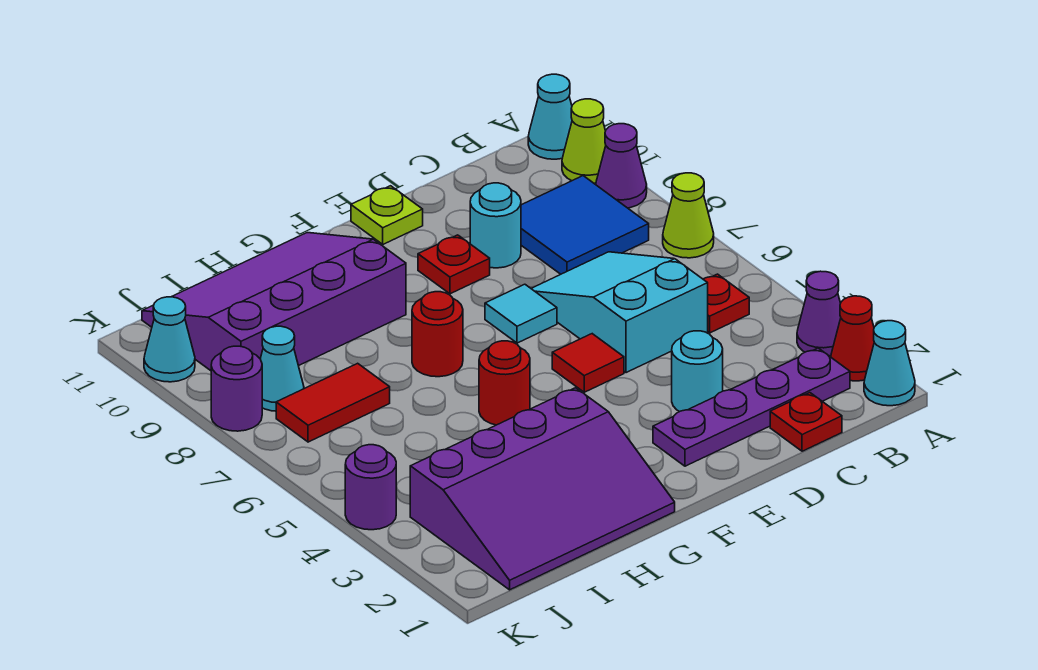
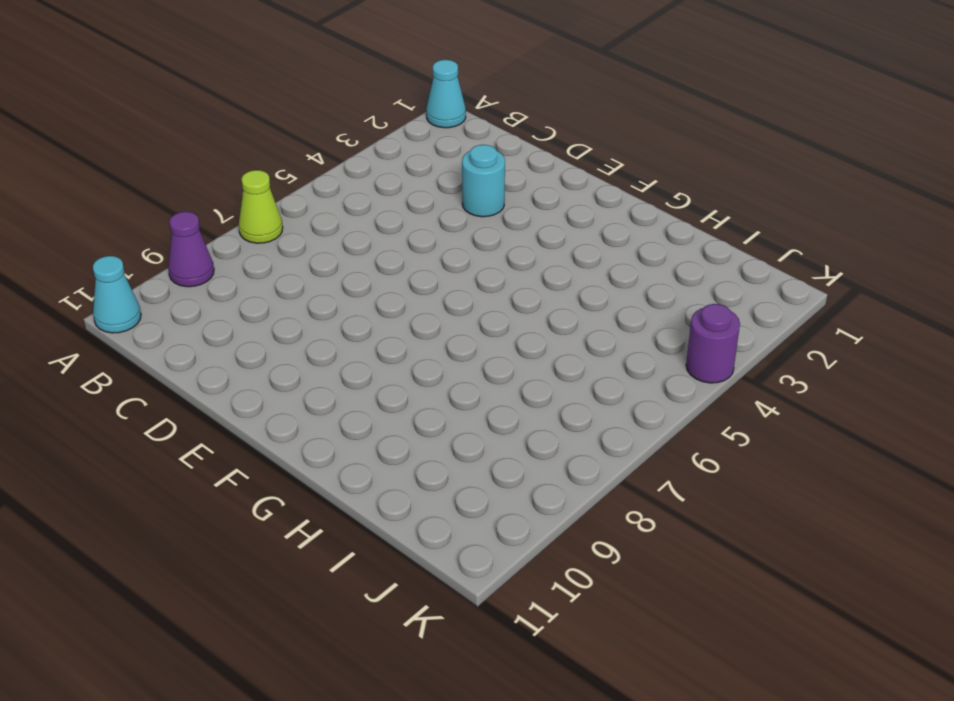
none -> red 1x1 cone [831,296,874,381]
none -> purple 1x1 cone [797,271,841,356]
none -> lime 1x1 cone [562,99,606,183]

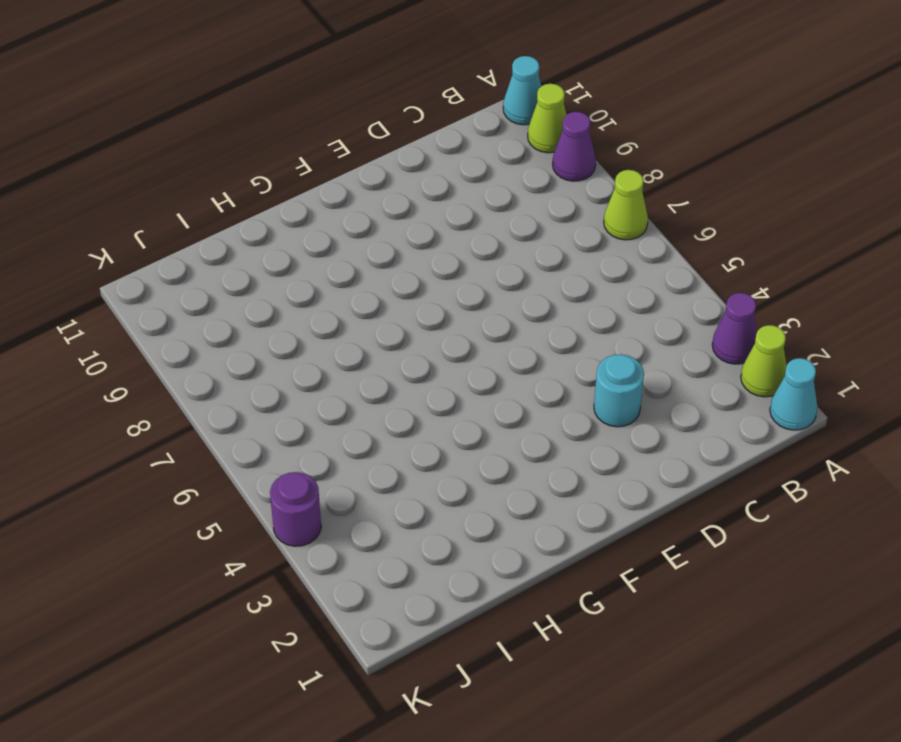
lime 1x1 cone [741,325,787,397] -> red 1x1 cone [831,296,874,381]
none -> purple 1x4 plate [653,348,850,466]
none -> red 1x1 plate [703,274,749,333]
none -> blue 2x2 tile [521,176,649,274]

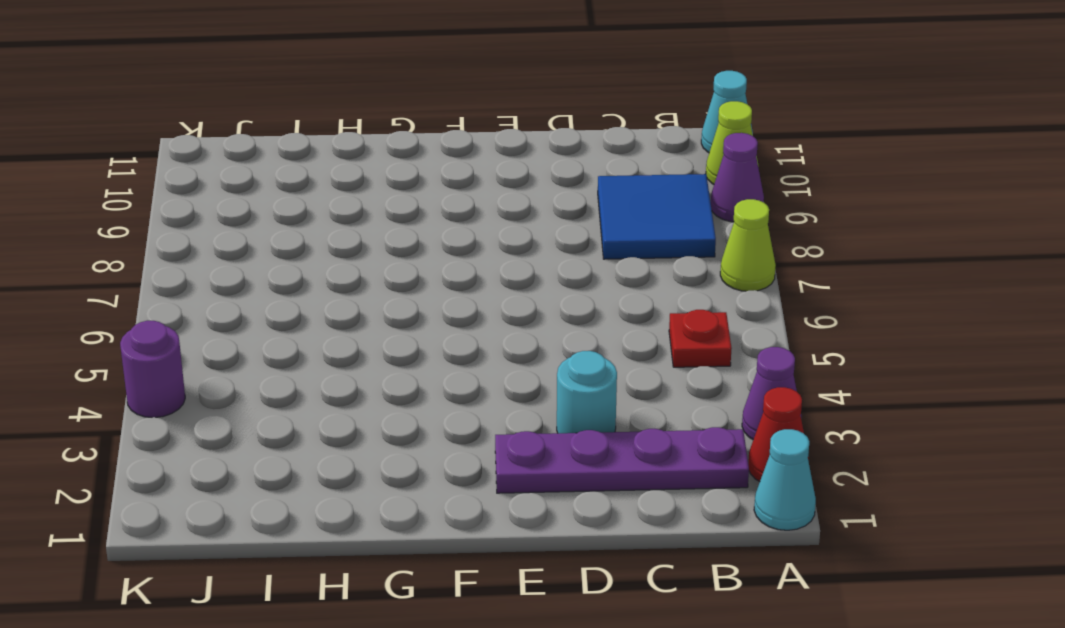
none -> red 1x1 plate [770,393,842,451]
none -> cyan 2x3 slope [531,252,708,373]
none -> cyan 1x1 round brick [470,183,521,268]

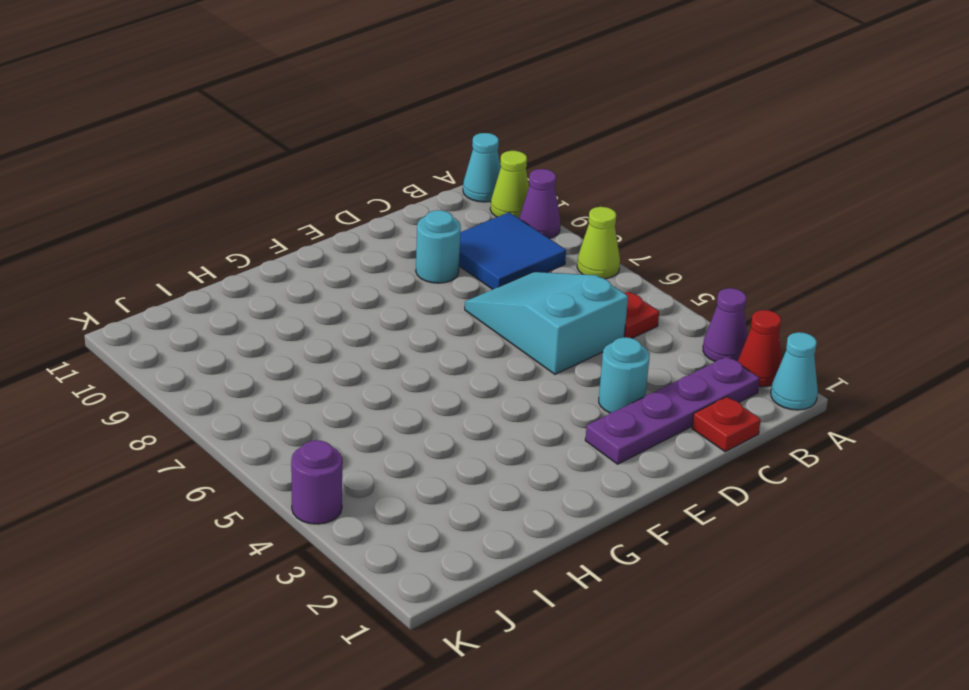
none -> red 1x1 tile [552,334,624,392]
none -> cyan 1x1 tile [485,284,557,343]
none -> red 1x1 plate [418,235,490,294]

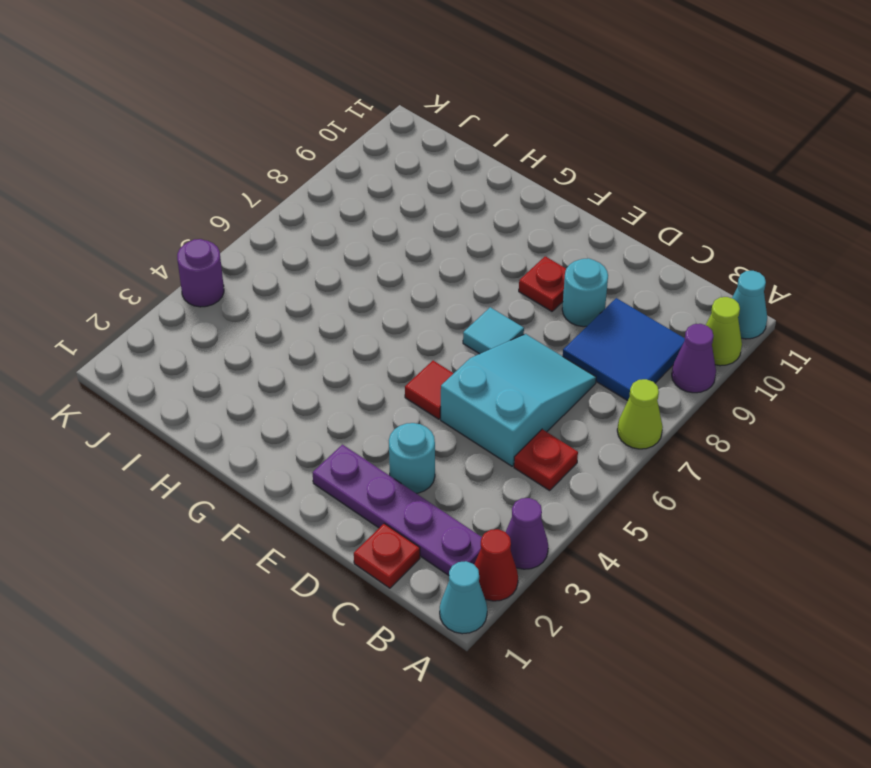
none -> lime 1x1 plate [351,186,423,244]
none -> purple 3x4 slope [410,388,675,590]
none -> red 1x1 round brick [479,341,530,425]

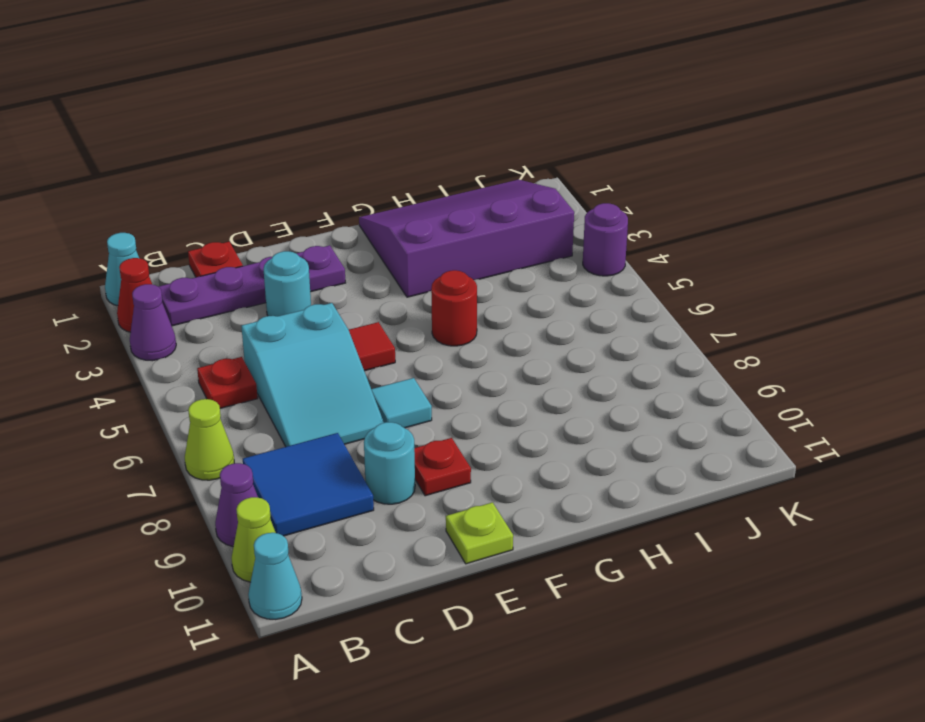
none -> red 1x1 round brick [412,292,463,377]
none -> purple 3x4 slope [142,233,406,371]
none -> red 1x2 tile [276,363,390,442]

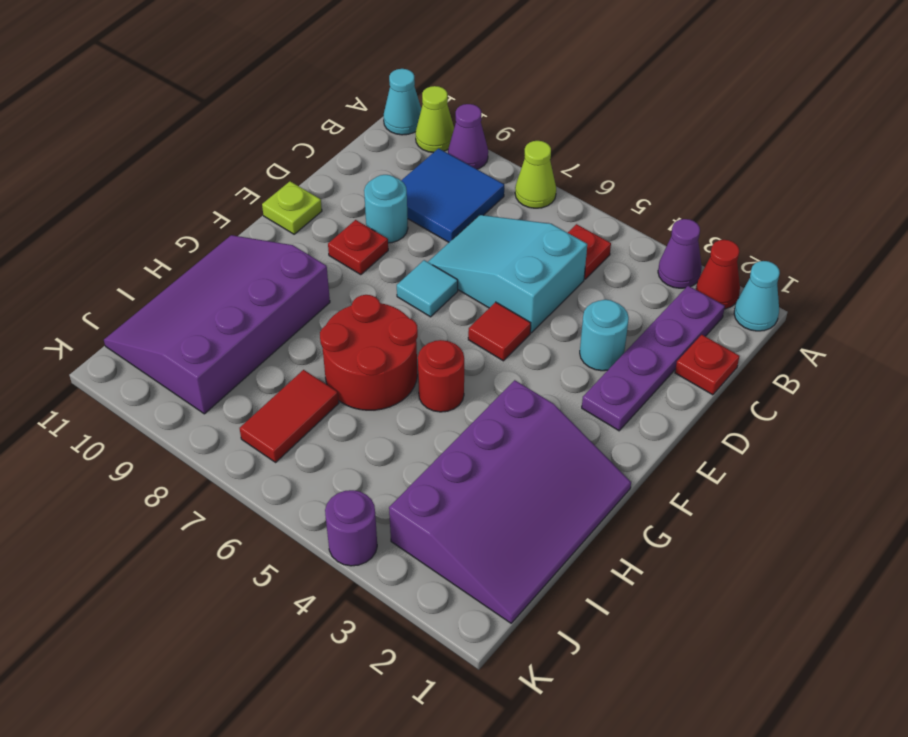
red 2x2 round brick [320,295,418,410] -> red 1x1 round brick [412,292,463,377]
none -> cyan 1x1 cone [260,326,304,411]
none -> purple 1x1 round brick [211,346,262,431]
none -> cyan 1x1 cone [144,297,195,382]

